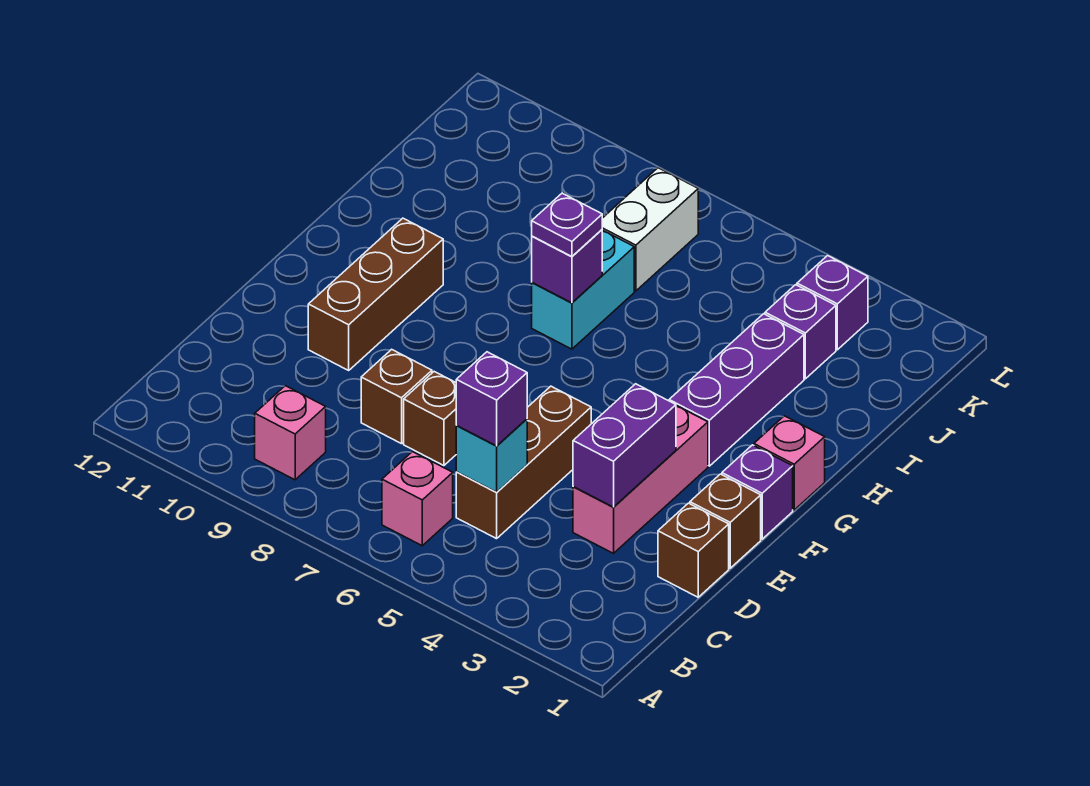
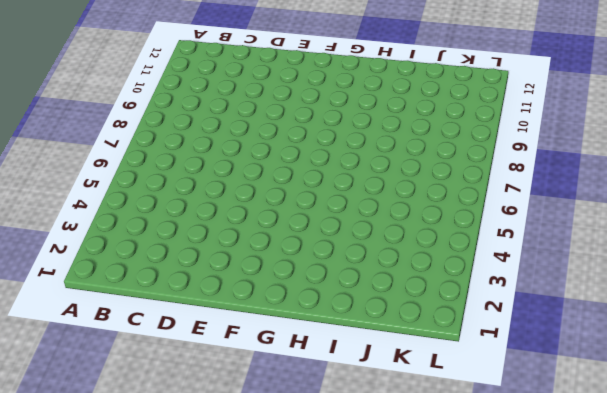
none -> pink 1x1 brick [382,452,453,546]
none -> pink 1x1 brick [255,386,326,480]
none -> brown 1x3 brick [456,386,591,539]

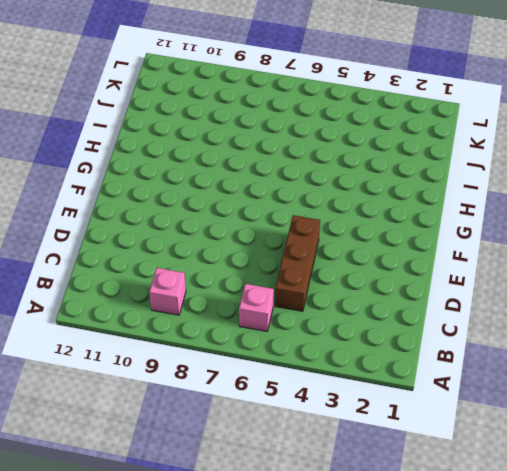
none -> brown 1x1 brick [658,503,729,597]
none -> pink 1x3 brick [573,406,708,553]
none -> brown 1x1 brick [404,372,457,466]

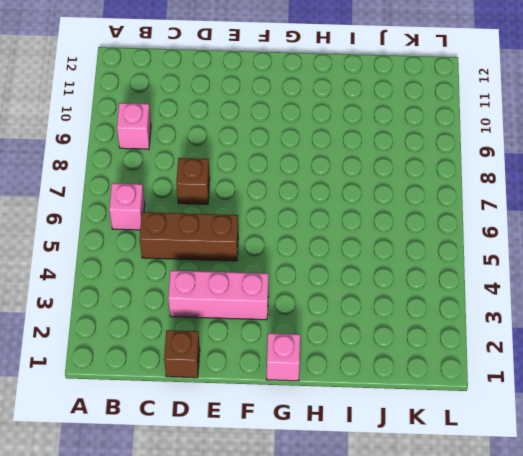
none -> brown 1x1 brick [361,349,432,444]
none -> brown 1x1 brick [690,474,761,568]
none -> brown 1x3 brick [308,218,443,370]

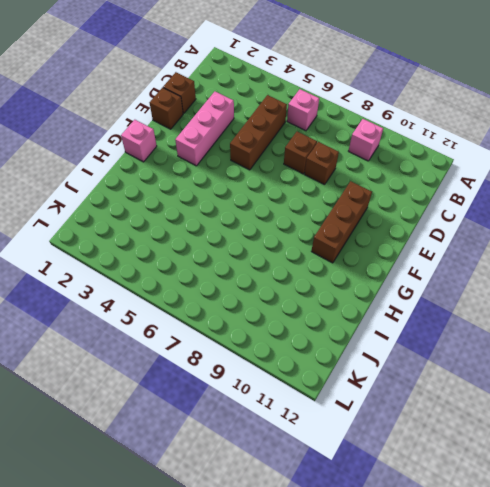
none -> purple 1x1 brick [722,445,793,539]
none -> purple 1x3 brick [669,314,804,466]
none -> cyan 1x2 brick [532,230,634,349]

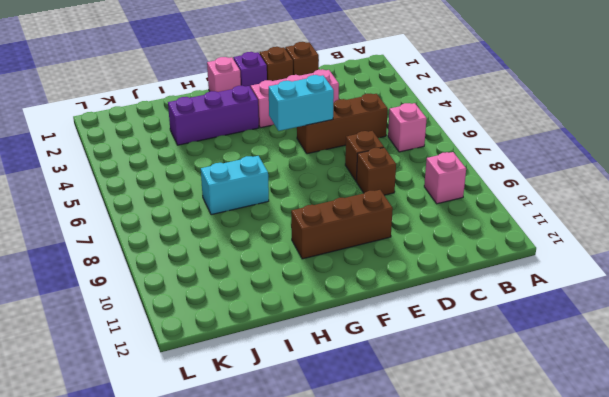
cyan 1x2 brick [269,75,334,131] -> none
none -> purple 1x1 brick [765,285,836,379]
none -> white 1x2 brick [602,168,698,291]
none -> purple 1x1 brick [797,256,868,350]

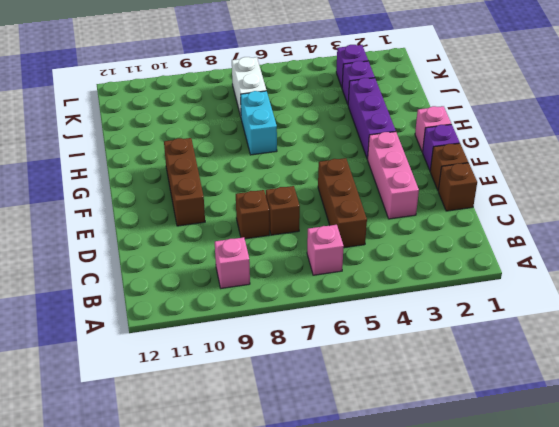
none -> cyan 1x1 brick [456,419,527,492]
none -> purple 1x2 brick [573,384,676,507]
none -> purple 1x1 brick [532,230,602,303]

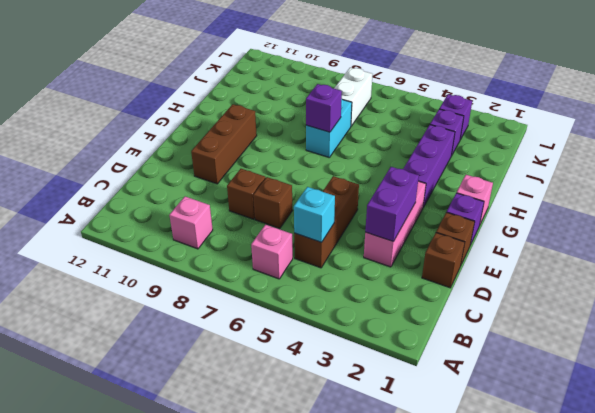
none -> purple 1x1 brick [456,352,527,446]
none -> purple 1x1 plate [532,193,602,256]

